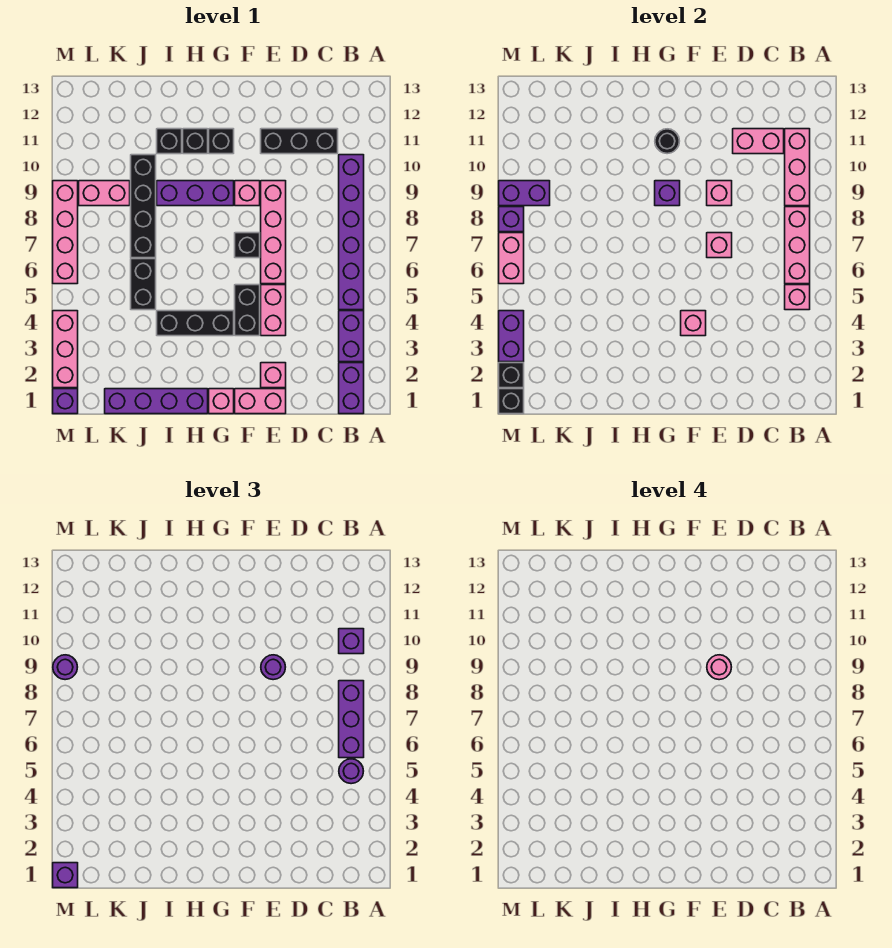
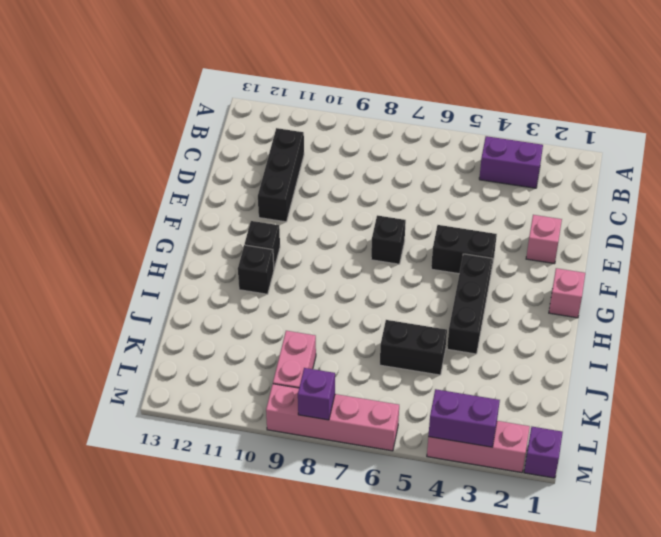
none -> purple 1x2 brick [339,363,364,414]
none -> purple 1x6 brick [339,155,364,310]
none -> pink 1x2 brick [235,389,286,414]
none -> pink 1x2 brick [261,285,286,336]

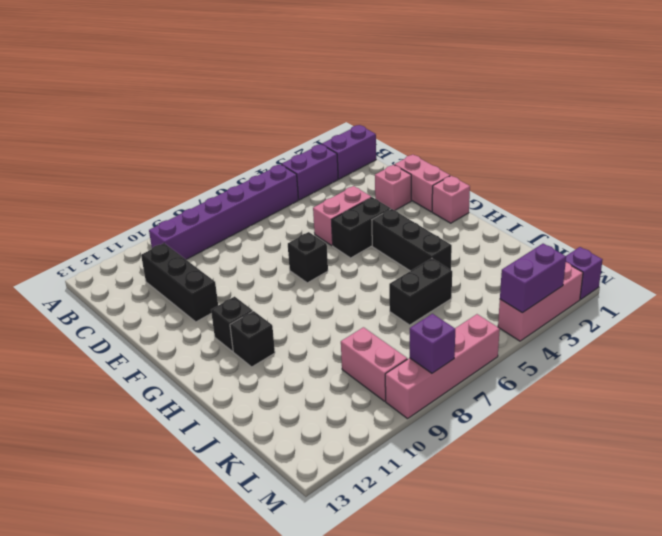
none -> pink 1x4 brick [261,181,286,284]
none -> pink 1x1 brick [235,181,260,206]
none -> purple 1x3 brick [157,181,234,206]
none -> purple 1x4 brick [105,389,208,414]

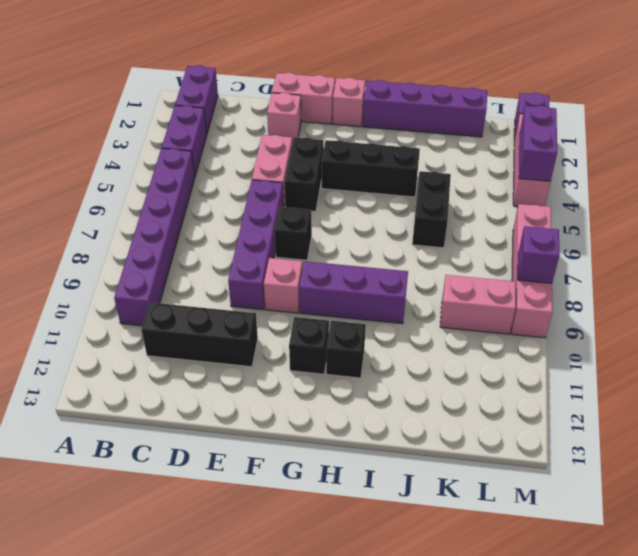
purple 1x4 brick [228,180,284,310] -> pink 1x4 brick [261,181,286,284]
none -> black 1x1 brick [157,129,182,154]
none -> black 1x4 brick [131,155,156,258]
none -> pink 1x1 brick [785,285,810,310]
none -> pink 1x3 brick [785,207,810,284]

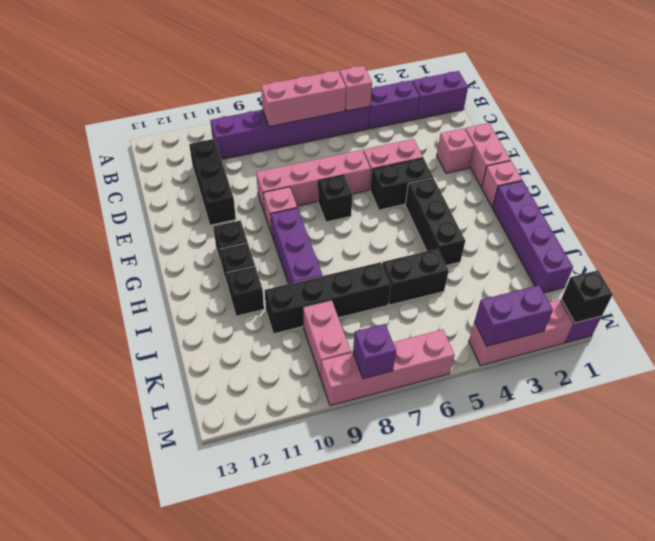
none -> pink 1x3 brick [785,129,810,206]
none -> pink 1x2 brick [733,129,784,154]
none -> pink 1x1 brick [707,233,732,258]
none -> pink 1x1 brick [707,181,732,206]

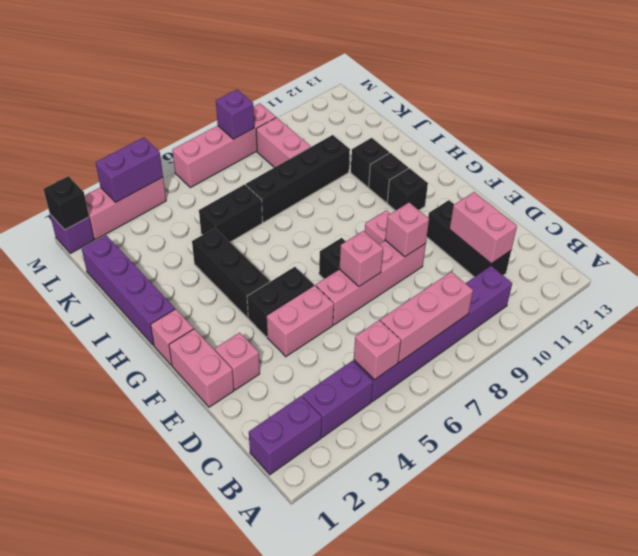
none -> purple 1x3 brick [157,181,234,206]
none -> pink 1x3 brick [785,129,810,206]
none -> pink 1x1 brick [681,311,706,336]
none -> purple 1x1 brick [655,181,680,206]

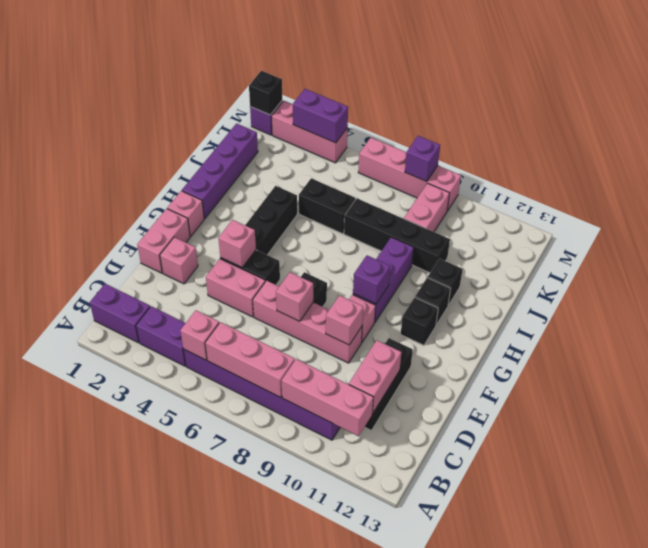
none -> black 1x1 round brick [655,129,679,154]
none -> purple 1x2 brick [499,181,550,206]
none -> black 1x1 brick [499,363,524,388]
none -> pink 1x2 brick [499,233,524,284]

